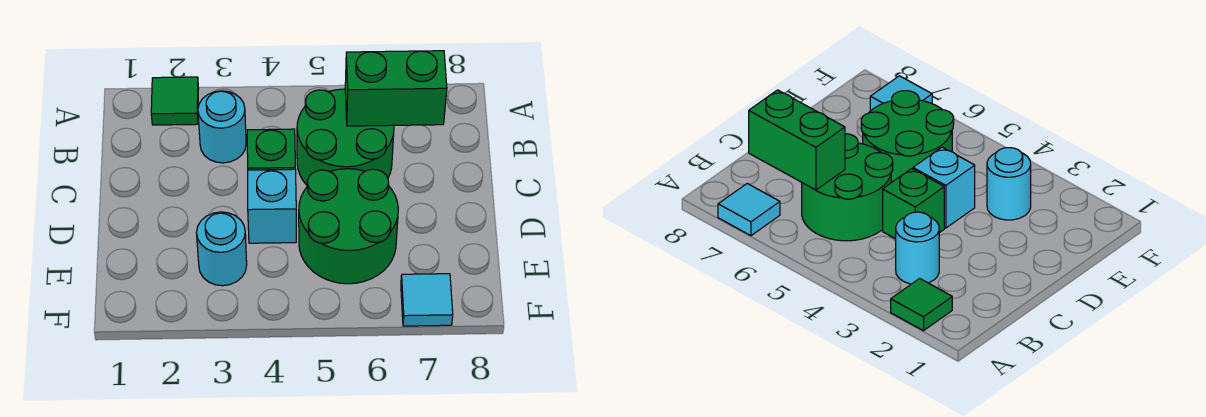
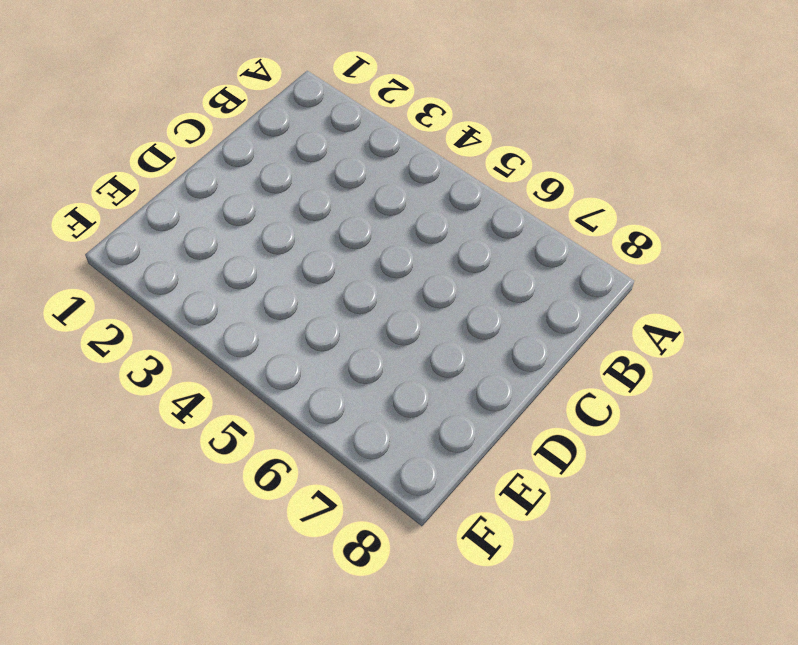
none -> green 1x1 tile [151,77,199,125]
none -> cyan 1x1 tile [718,184,780,236]

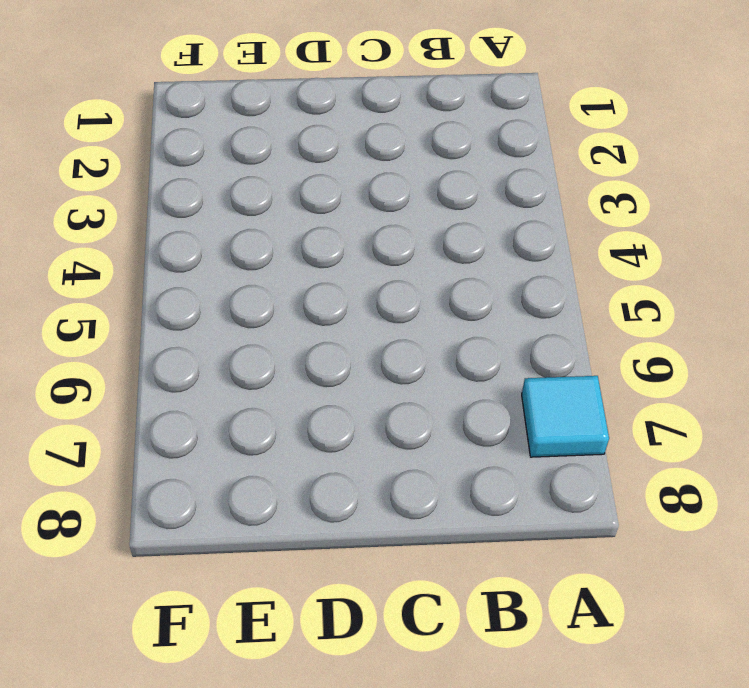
none -> green 1x1 tile [151,77,199,125]
none -> cyan 1x1 round brick [198,91,246,163]

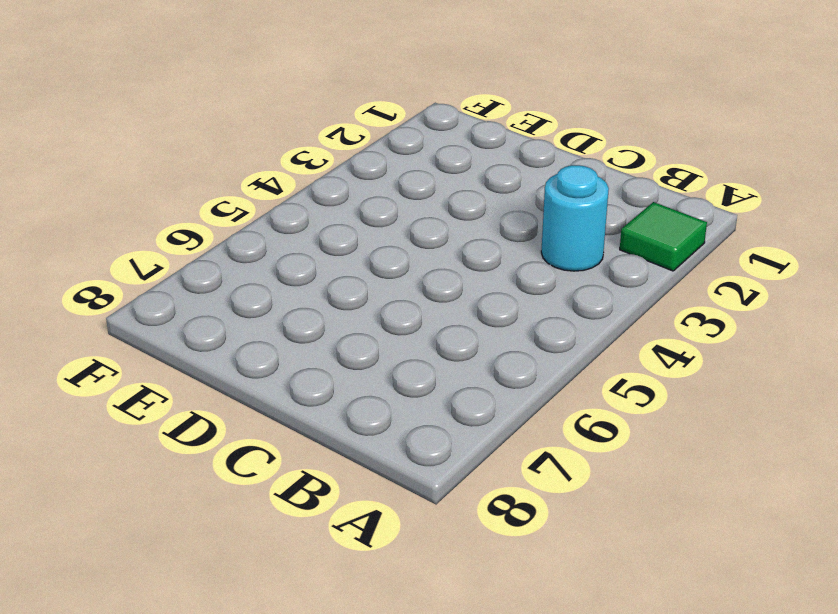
none -> cyan 1x1 tile [718,184,780,236]
none -> green 2x2 round brick [297,89,394,185]

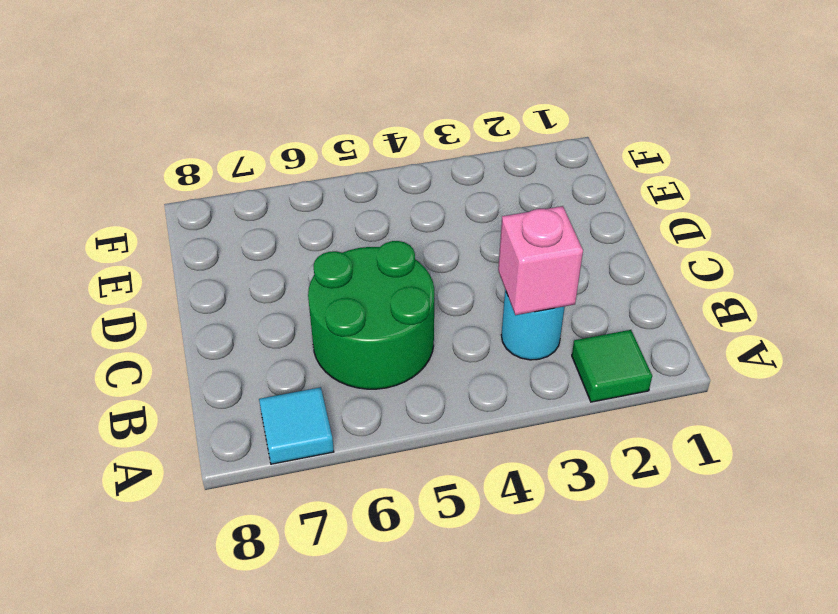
pink 1x1 brick [498,206,583,315] -> none
none -> green 1x1 brick [247,129,295,170]
none -> cyan 1x1 brick [248,169,296,243]

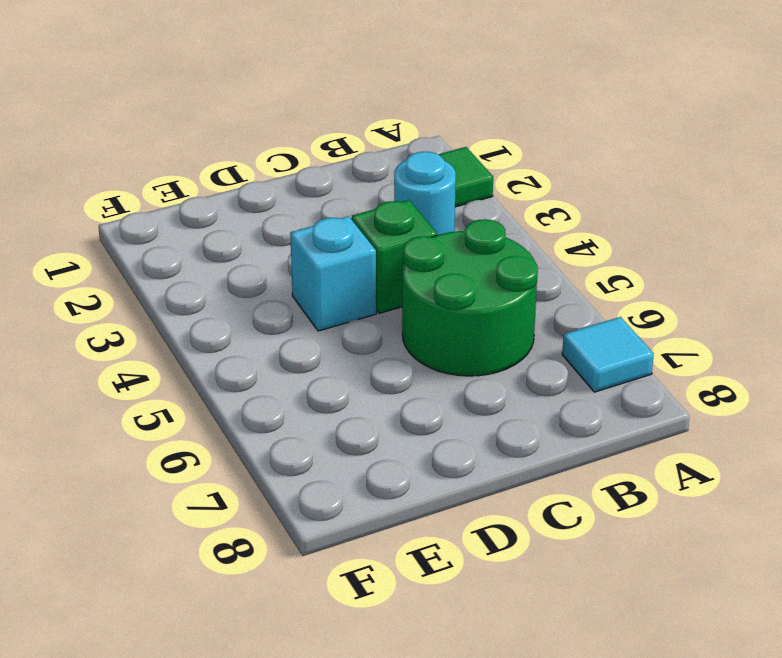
none -> green 2x2 round brick [299,169,398,284]
none -> cyan 1x1 round brick [196,212,247,286]

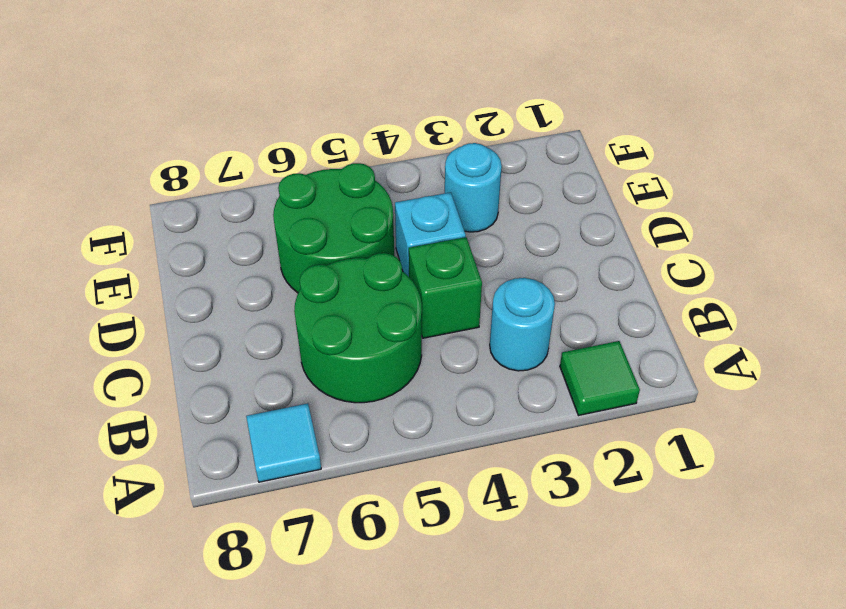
none -> cyan 1x1 tile [401,274,453,326]
none -> green 1x2 brick [345,51,447,126]

